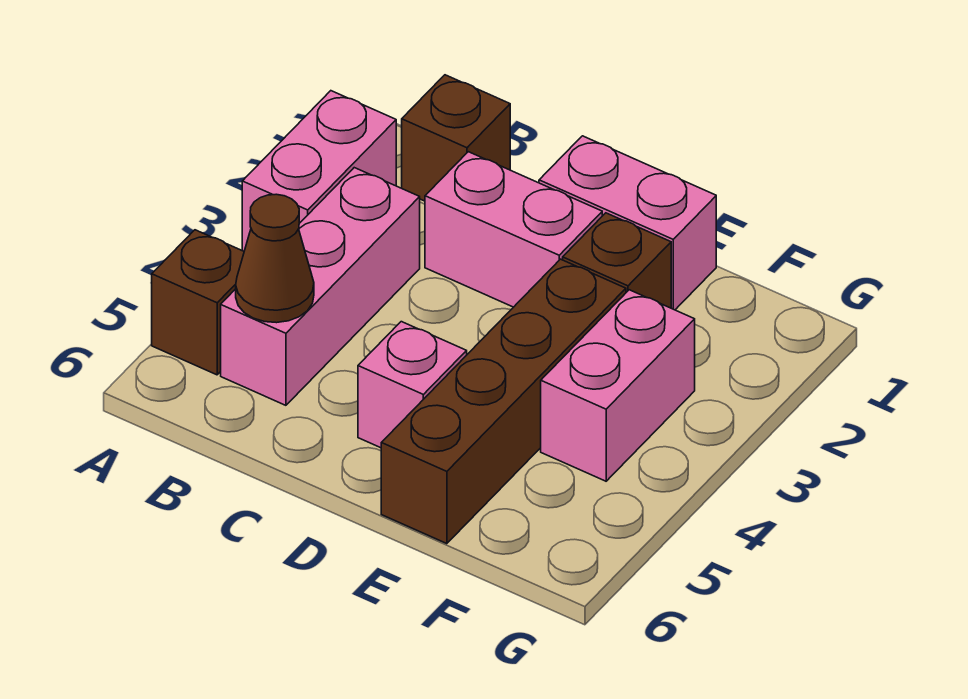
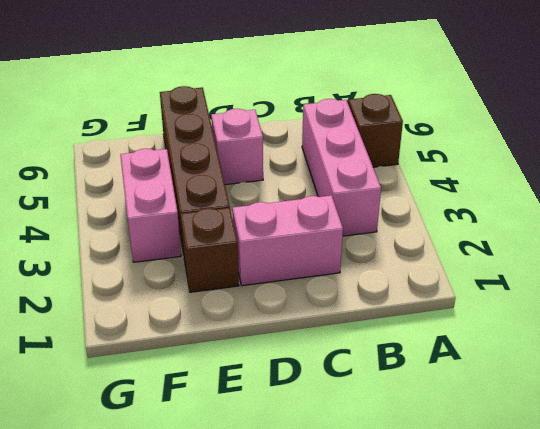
none -> pink 1x2 brick [242,91,396,251]
none -> brown 1x1 brick [402,75,510,201]

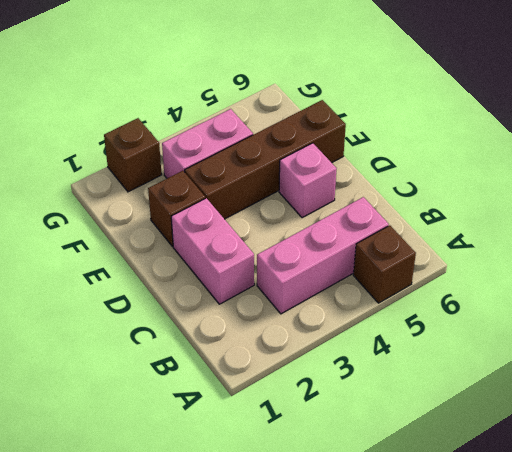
brown 1x1 brick [104,118,162,192] -> brown 1x1 brick moved to [402,75,510,201]
none -> pink 1x2 brick [242,91,396,251]
none -> pink 1x2 brick [539,136,716,310]

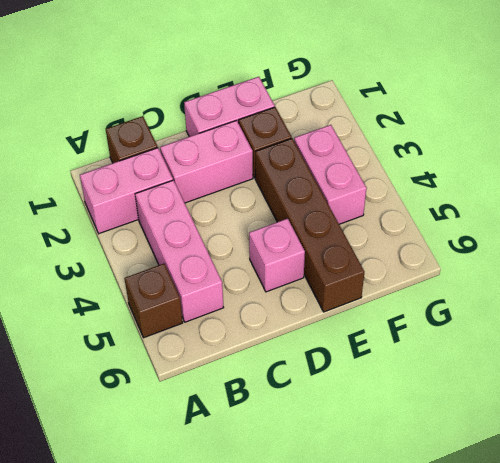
pink 1x2 brick [80,148,173,234] -> pink 1x2 brick turned to [242,91,396,251]
none -> brown 1x1 cone [236,194,314,323]

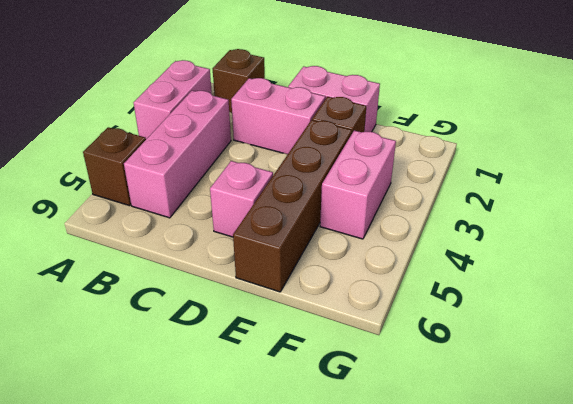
none -> brown 1x1 cone [236,194,314,323]

